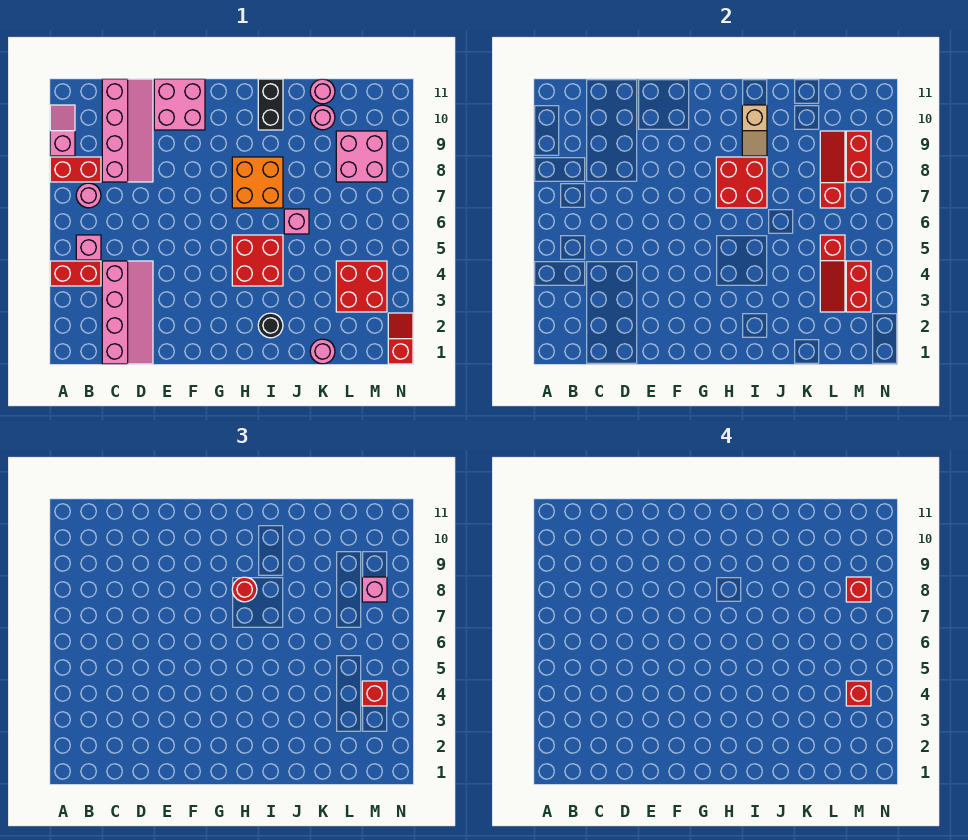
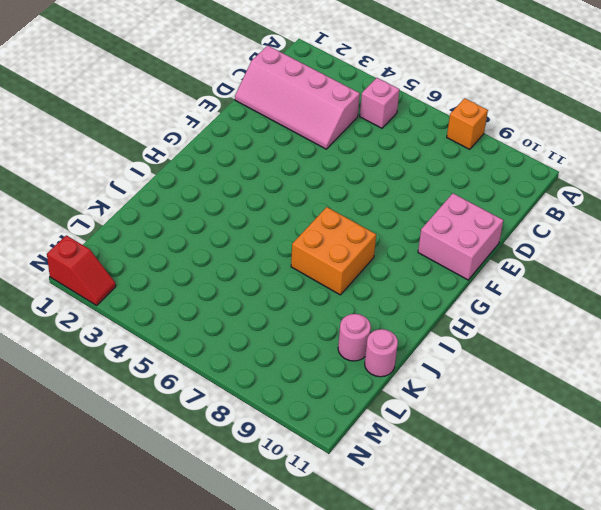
orange 1x1 brick [447,98,488,149] -> red 1x2 brick [50,157,101,182]
none -> red 1x2 brick [50,261,101,286]
none -> pink 1x2 slope [50,105,75,156]
none -> pink 1x1 round brick [76,183,101,208]
none -> pink 2x4 slope [102,79,153,182]

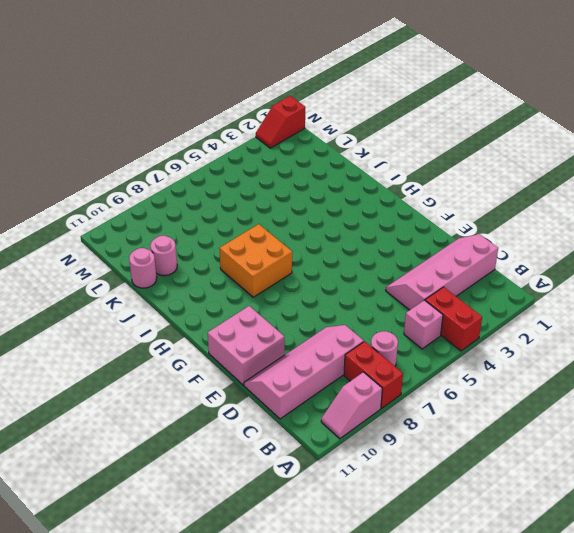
none -> red 2x2 brick [232,235,283,286]
none -> black 1x1 round brick [258,313,283,338]
none -> black 1x2 brick [258,79,283,130]
none -> pink 1x1 brick [284,209,309,234]

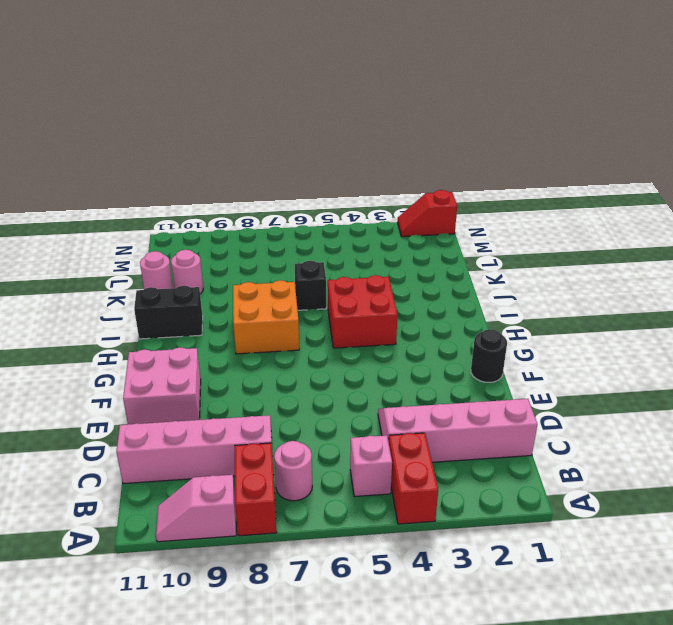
black 1x1 round brick [471,329,507,382] -> black 1x1 round brick moved to [258,313,283,338]
black 1x1 brick [295,261,326,310] -> pink 1x1 brick [284,209,309,234]
none -> pink 1x1 round brick [310,339,335,364]
none -> red 2x2 brick [336,261,387,312]
none -> pink 2x2 brick [336,131,387,182]
none -> red 2x2 brick [716,157,767,208]

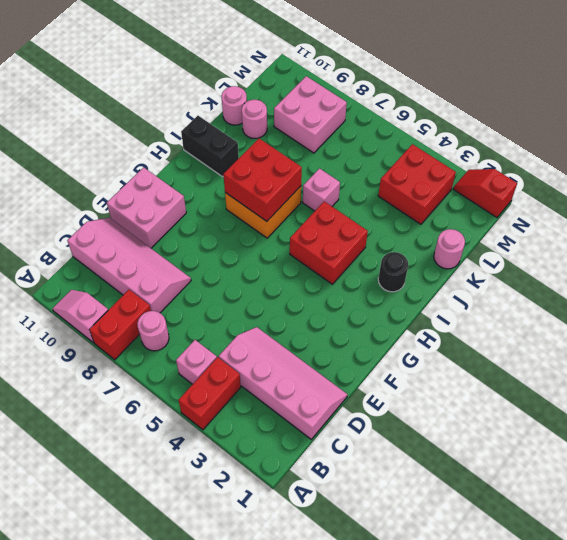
none -> tan 1x2 slope [742,105,767,156]
none -> red 1x3 slope [820,235,845,312]
none -> red 1x3 slope [820,131,845,208]
none -> red 1x2 brick [846,261,871,312]

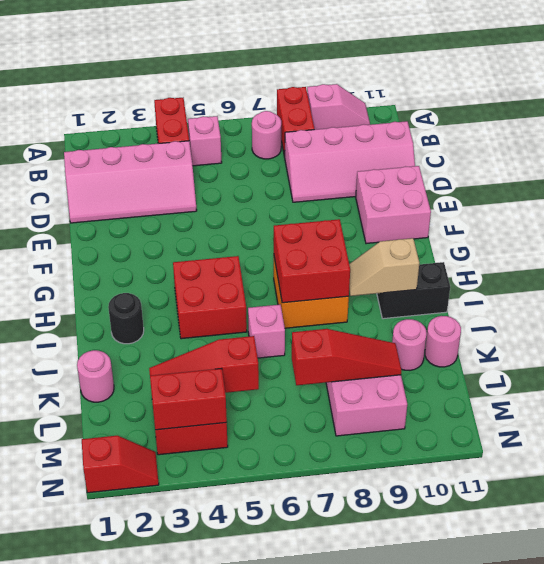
none -> red 1x2 brick [846,131,871,182]
none -> red 1x1 round brick [232,577,257,602]
none -> red 1x1 brick [362,681,387,706]
none -> pink 1x1 brick [362,577,387,602]

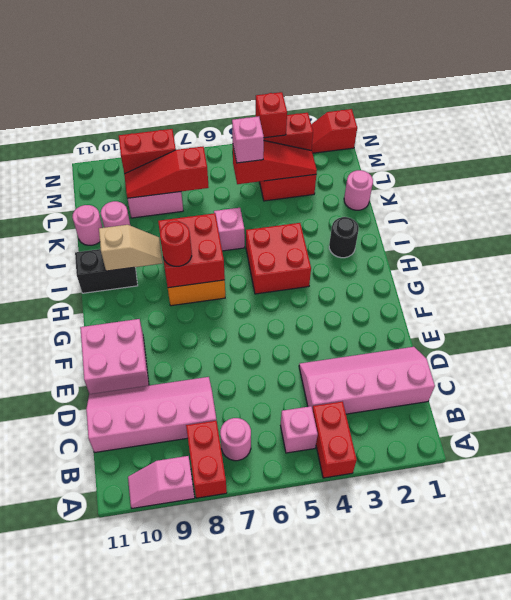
pink 1x1 brick [232,116,264,163] -> pink 1x1 brick moved to [362,577,387,602]
none -> red 1x1 brick [846,681,871,706]
none -> red 1x1 brick [846,577,871,602]

